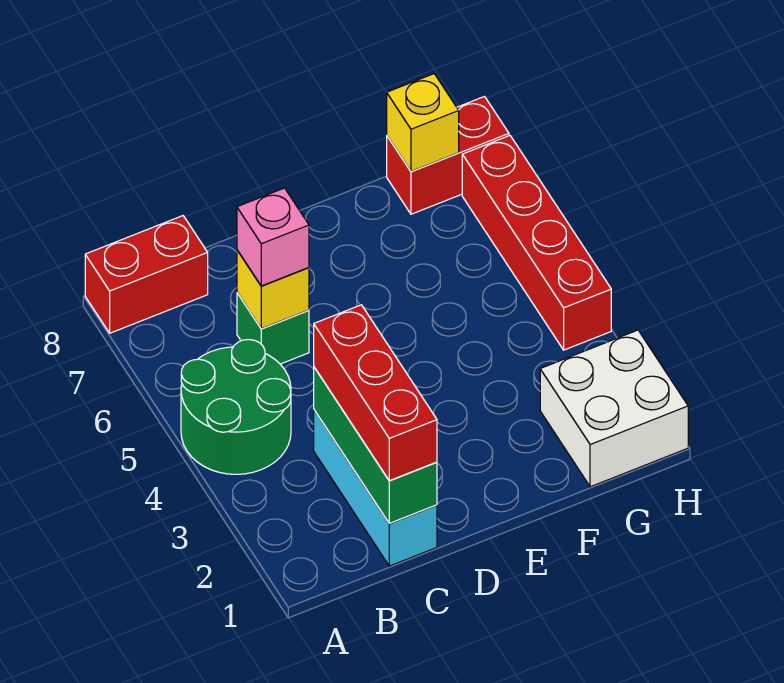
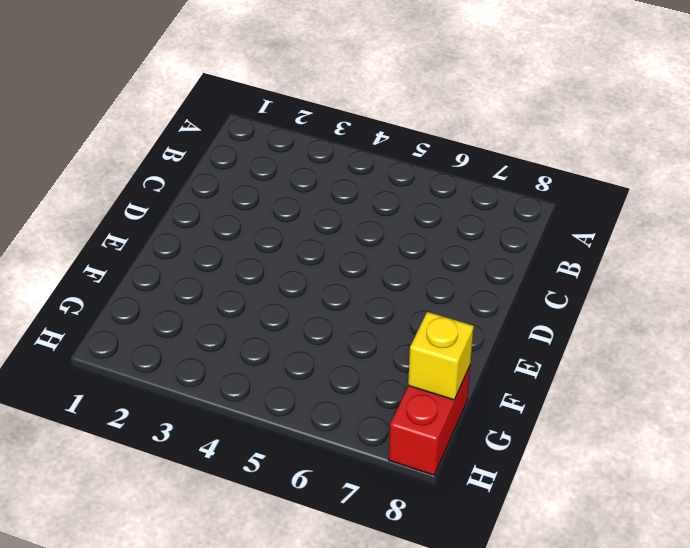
none -> green 2x2 round brick [181,340,291,474]
none -> red 1x2 brick [85,216,208,333]
none -> cyan 1x3 brick [314,410,437,566]

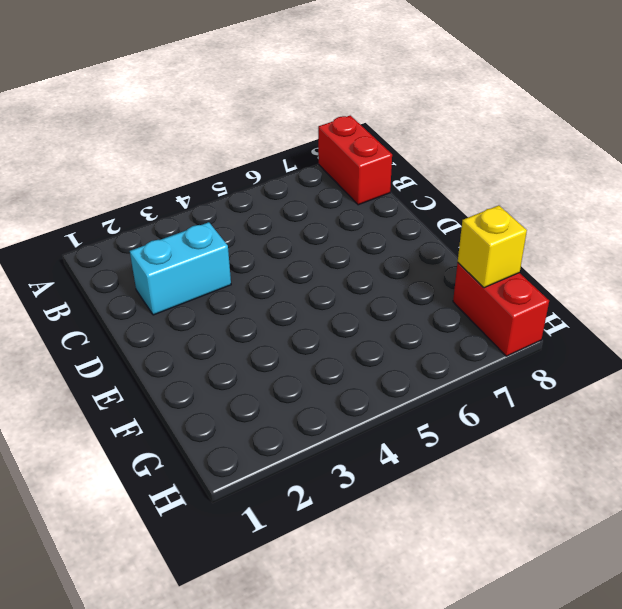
cyan 1x2 brick [130,222,231,315] -> cyan 1x3 brick [314,410,437,566]
none -> green 2x2 round brick [181,340,291,474]
none -> green 1x1 brick [237,293,309,364]
none -> white 2x2 brick [540,330,688,487]

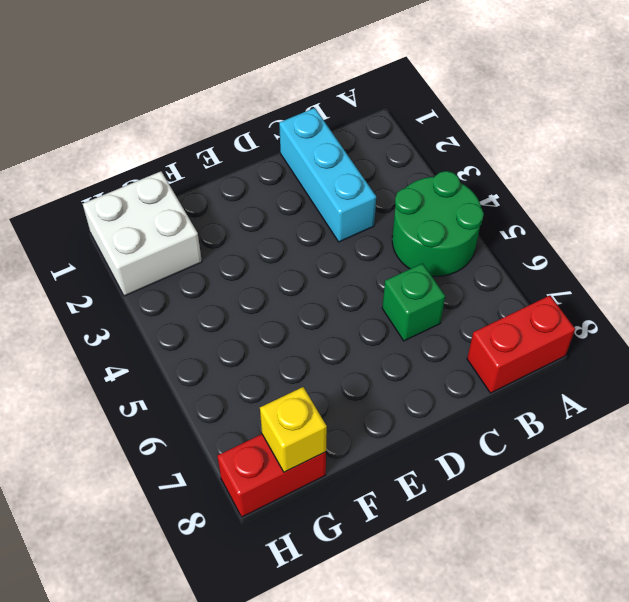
none -> red 1x4 brick [462,136,611,350]
none -> green 1x3 brick [314,367,437,523]
none -> yellow 1x1 brick [237,250,309,329]

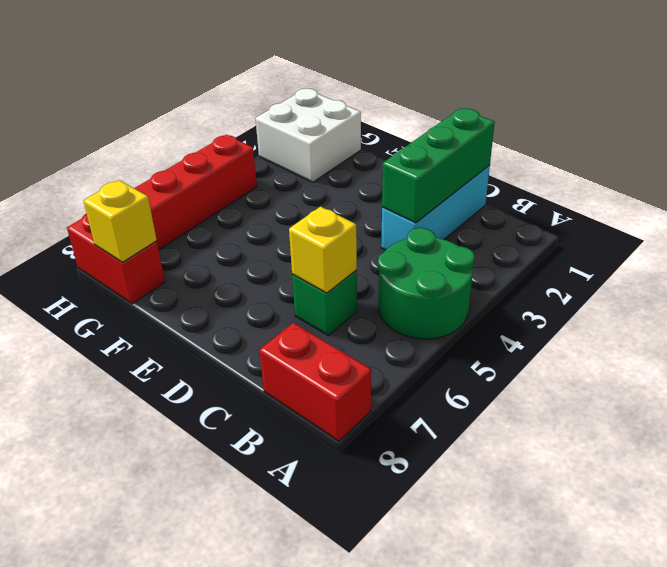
none -> red 1x3 brick [314,305,437,481]
none -> pink 1x1 brick [237,188,309,286]

